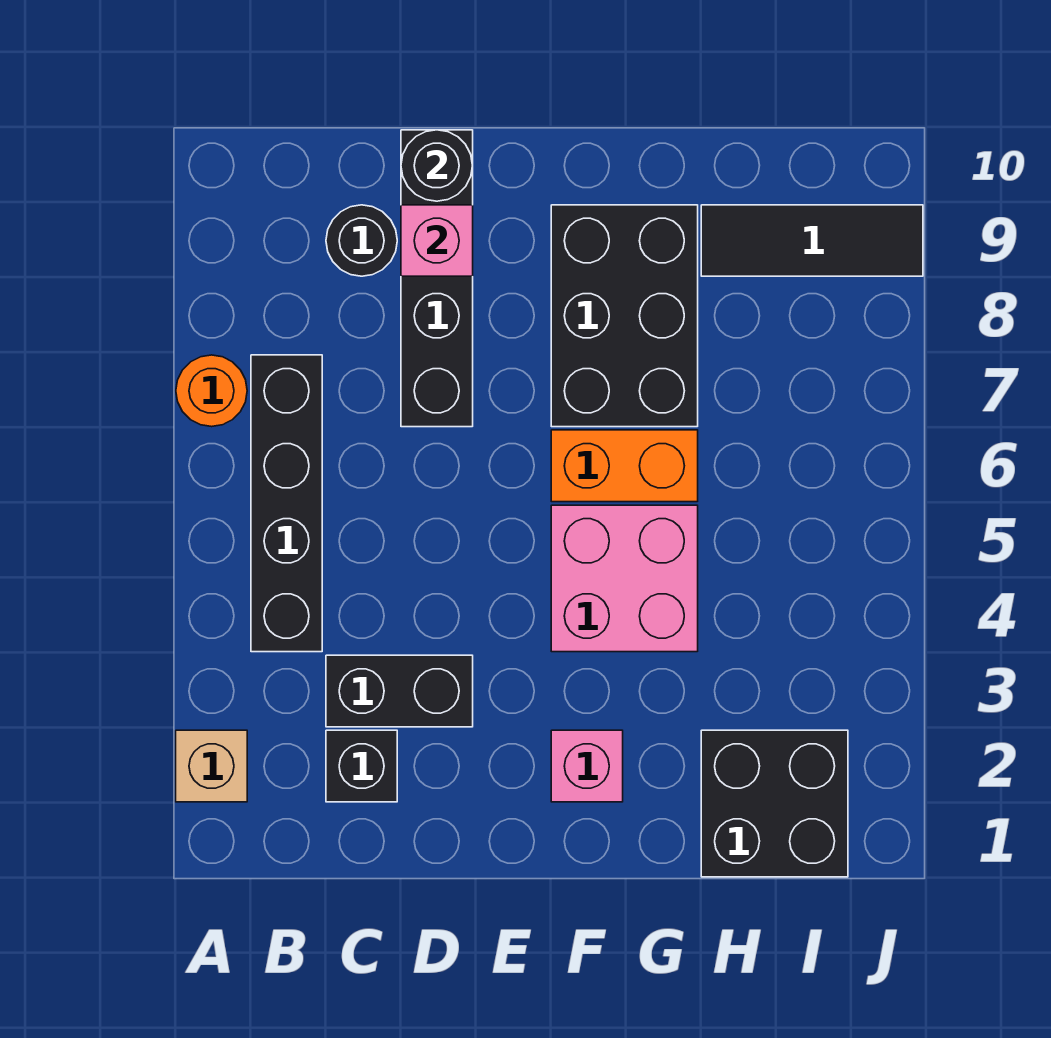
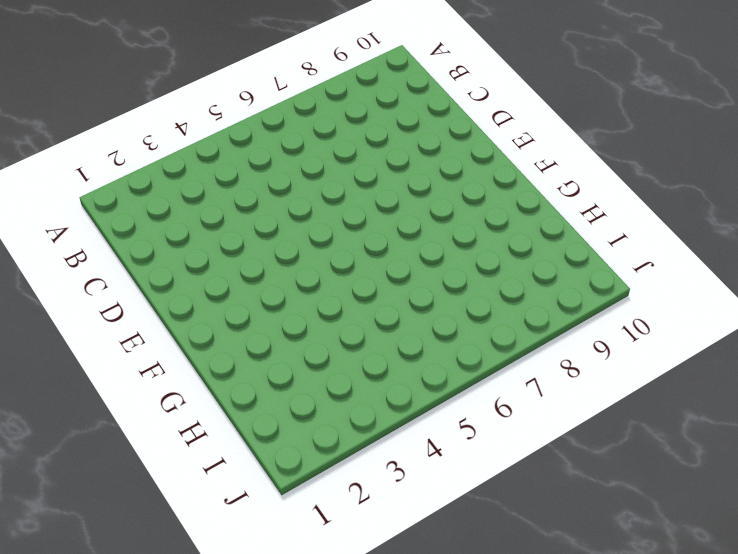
none -> tan 1x1 brick [176,730,247,802]
none -> orange 1x1 round brick [176,355,247,427]
none -> black 1x4 brick [251,355,322,652]

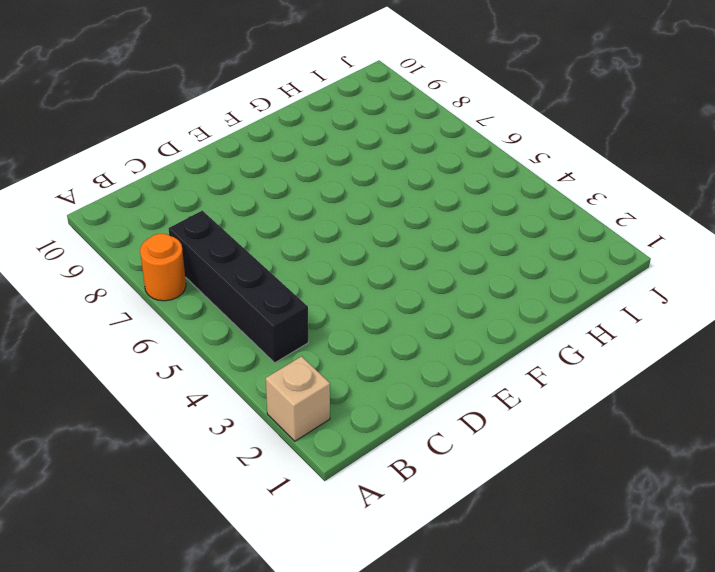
none -> black 1x1 brick [326,730,397,802]
none -> black 1x2 brick [326,655,473,727]
none -> black 1x1 round brick [326,205,397,276]

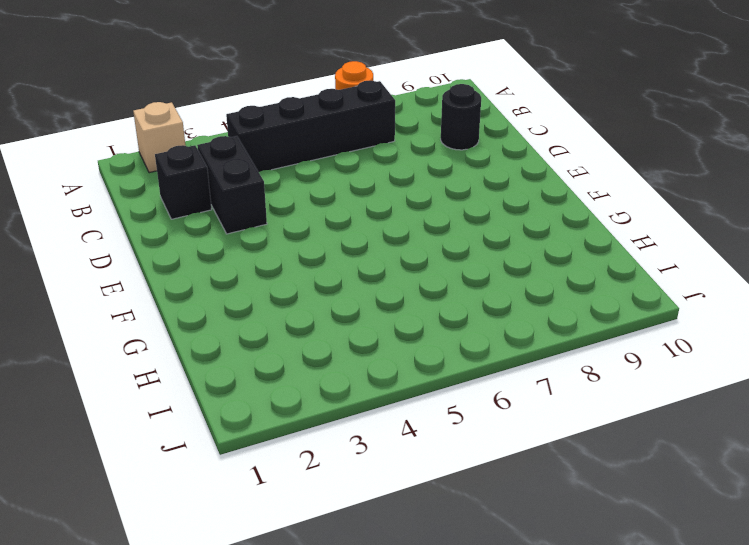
none -> black 1x4 brick [401,130,473,427]
none -> pink 1x1 brick [551,730,623,802]
none -> pink 2x2 brick [551,505,698,652]

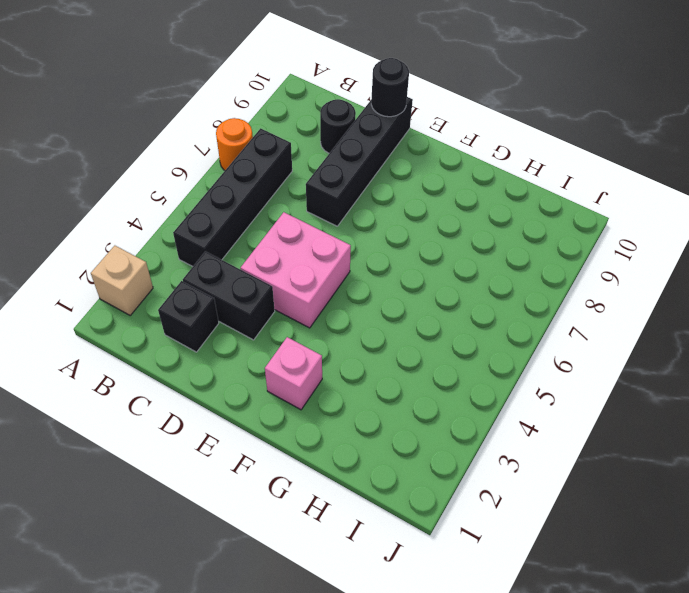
pink 2x2 brick [241,212,351,328] -> pink 2x2 brick moved to [551,505,698,652]
none -> orange 1x2 brick [551,430,698,502]
none -> black 2x3 brick [551,205,698,427]
none -> black 2x2 brick [701,730,848,877]

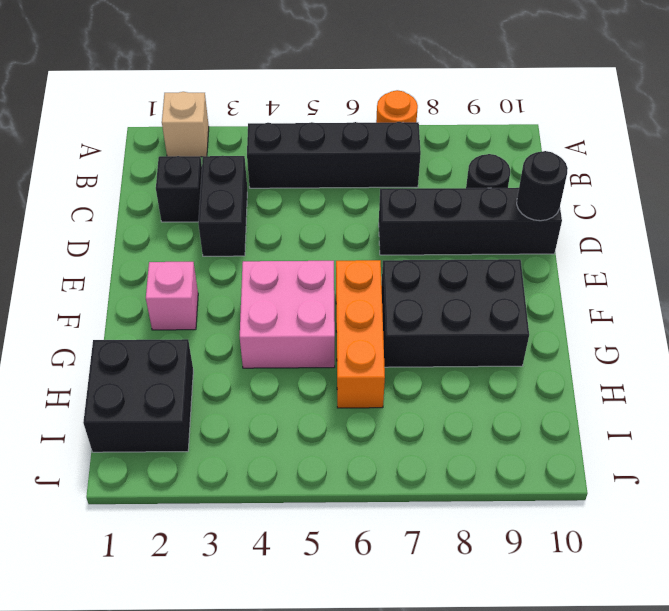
orange 1x3 brick [336,260,385,408] -> orange 1x2 brick [551,430,698,502]
none -> black 1x3 tile [701,205,923,276]
none -> pink 1x1 brick [401,205,473,276]

